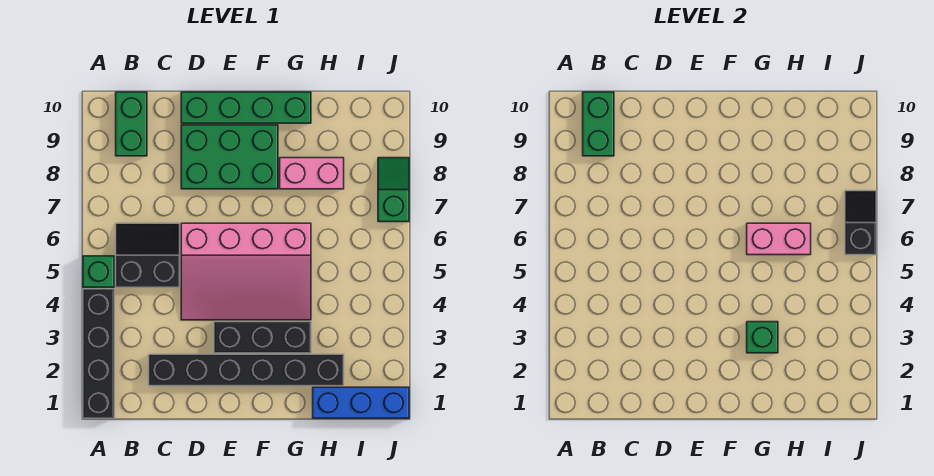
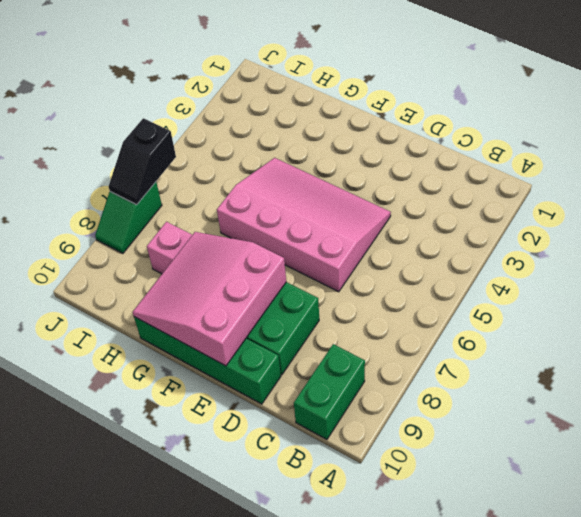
pink 3x3 slope [133,232,286,366] -> none
none -> black 1x4 brick [83,289,114,418]
none -> green 1x1 brick [83,256,114,287]
none -> black 2x2 slope [116,223,180,287]

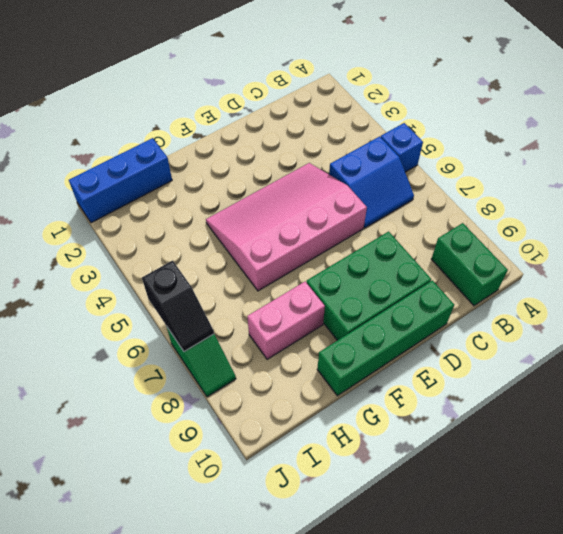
blue 1x1 brick [381,123,423,172] -> green 1x1 brick [83,256,114,287]
blue 2x2 slope [329,137,414,228] -> black 2x2 slope [116,223,180,287]
none -> black 1x4 brick [83,289,114,418]
none -> black 1x6 brick [149,354,344,386]
none -> black 1x3 brick [214,322,311,353]

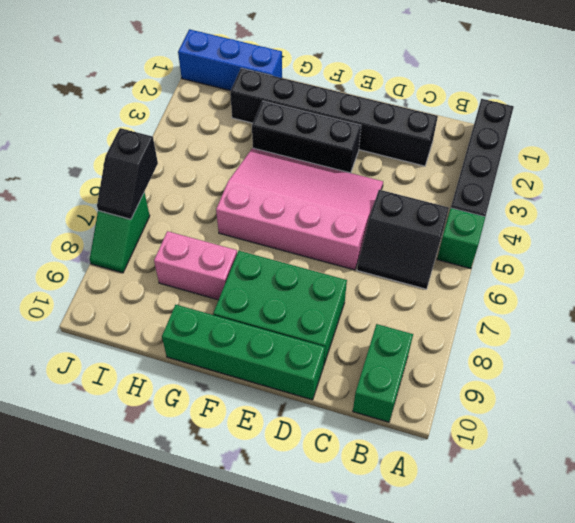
none -> green 1x2 brick [583,92,614,156]
none -> green 1x1 brick [747,322,778,353]
none -> pink 1x2 brick [747,223,811,255]

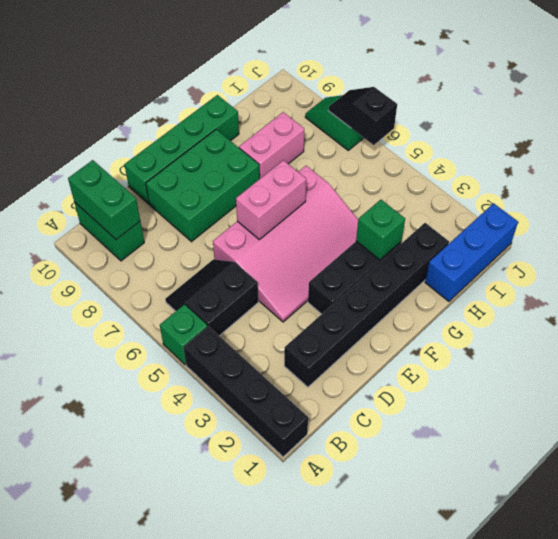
pink 1x2 brick [236,160,306,240] -> pink 1x2 brick moved to [747,223,811,255]

